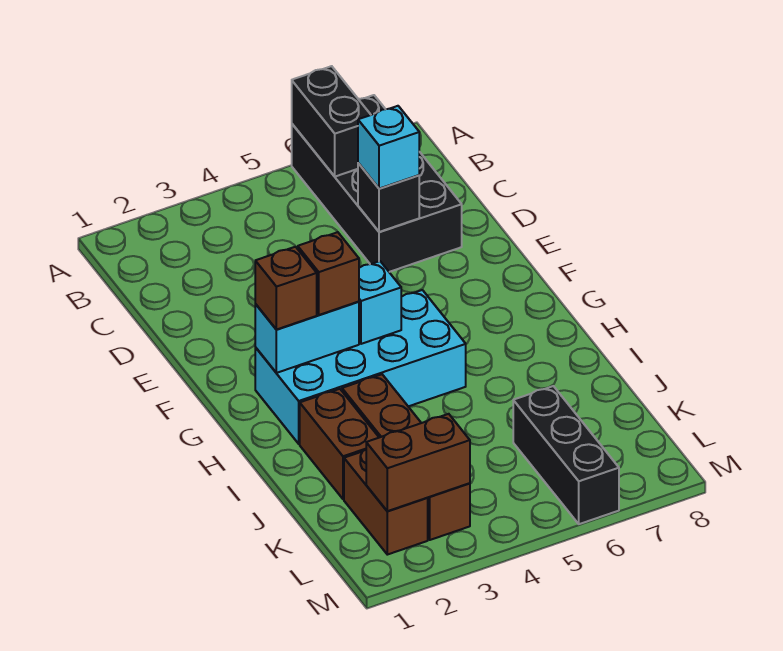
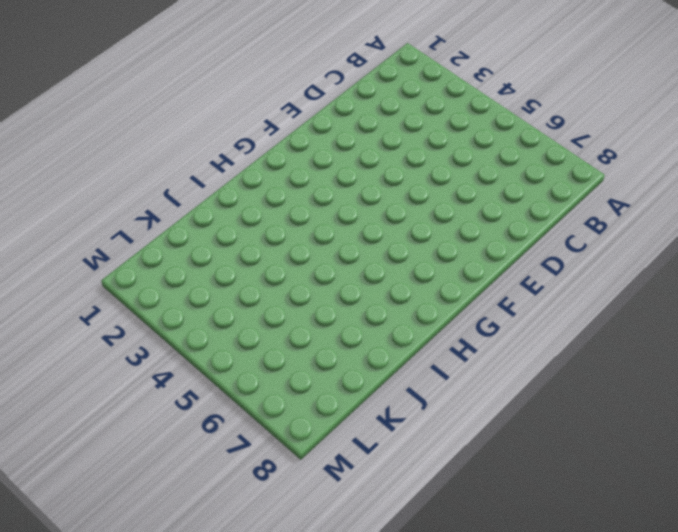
none -> black 2x4 brick [292,95,462,272]
none -> cyan 2x4 brick [255,290,466,444]
none -> brown 1x2 brick [300,389,379,499]

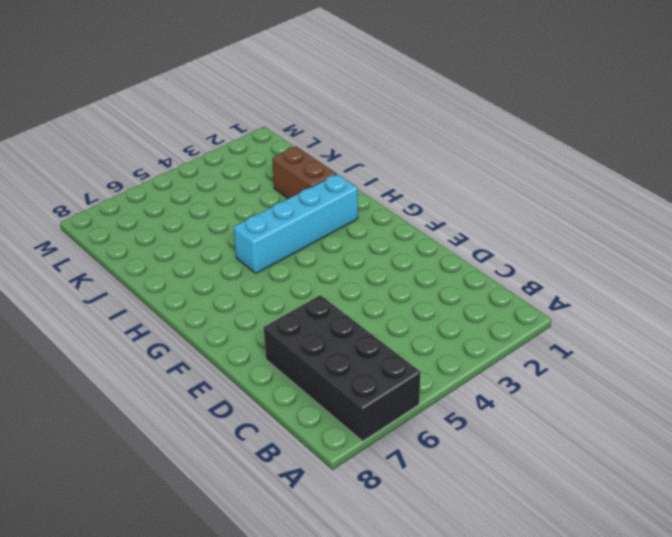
cyan 1x4 brick [234,174,358,273] -> cyan 2x4 brick [255,290,466,444]
none -> brown 1x4 brick [342,374,470,540]
none -> brown 1x2 brick [344,450,428,555]
none -> black 1x3 brick [513,386,619,524]

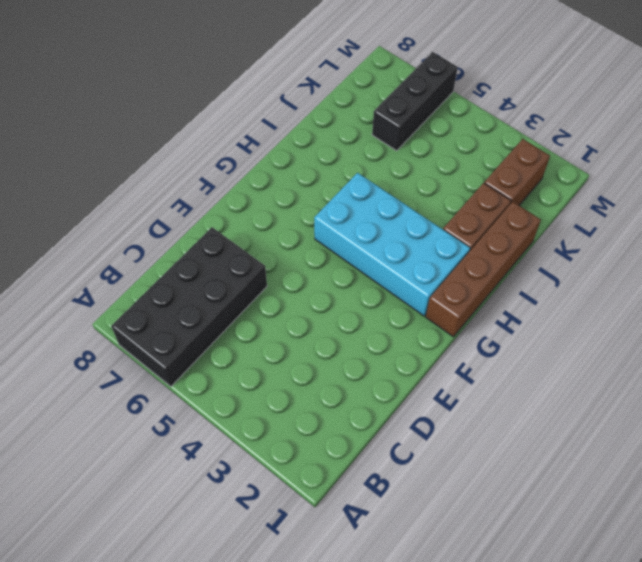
brown 1x4 brick [426,202,541,337] -> brown 1x4 brick moved to [342,374,470,540]
none -> black 1x2 brick [292,66,371,177]
none -> black 1x1 brick [358,163,419,232]
none -> cyan 1x2 brick [255,302,359,373]

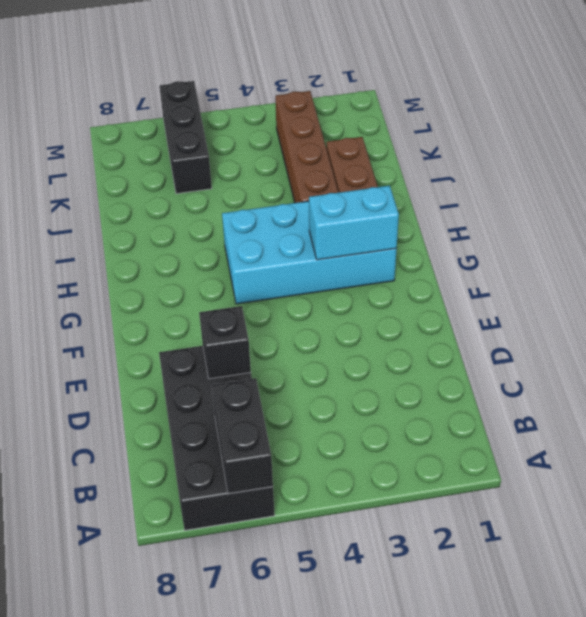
none -> brown 1x2 brick [344,450,428,555]
none -> cyan 1x1 brick [359,261,401,344]
none -> brown 1x2 brick [366,414,470,511]

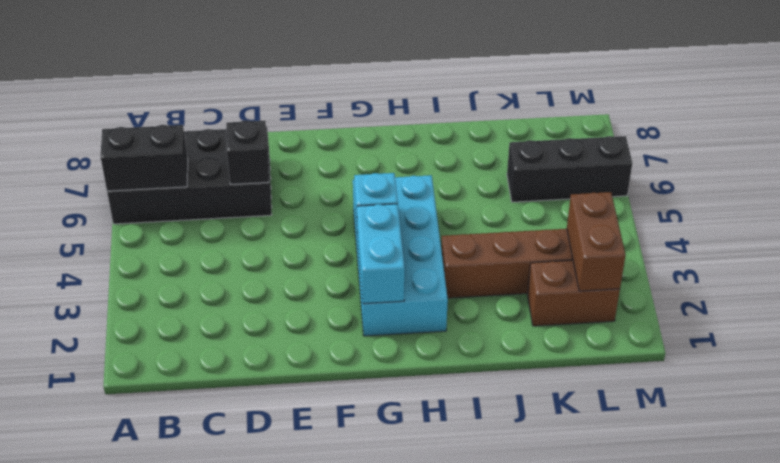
none -> brown 1x2 brick [300,389,379,499]
none -> cyan 1x1 brick [358,106,419,189]
none -> brown 1x1 brick [255,247,317,330]

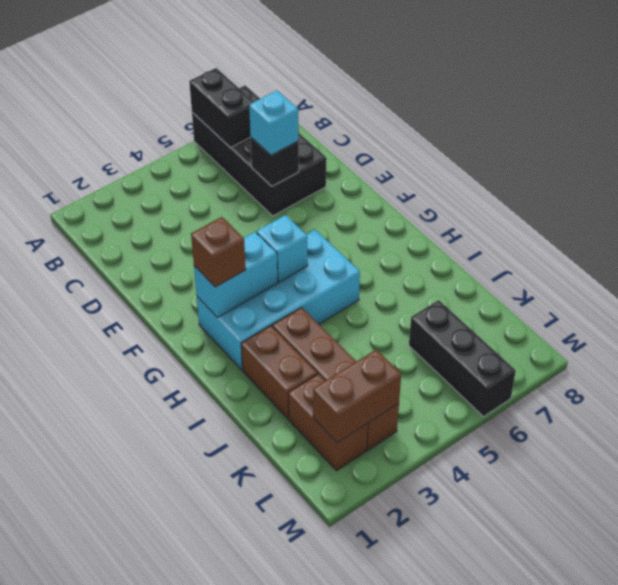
none -> brown 1x1 brick [298,232,359,315]

